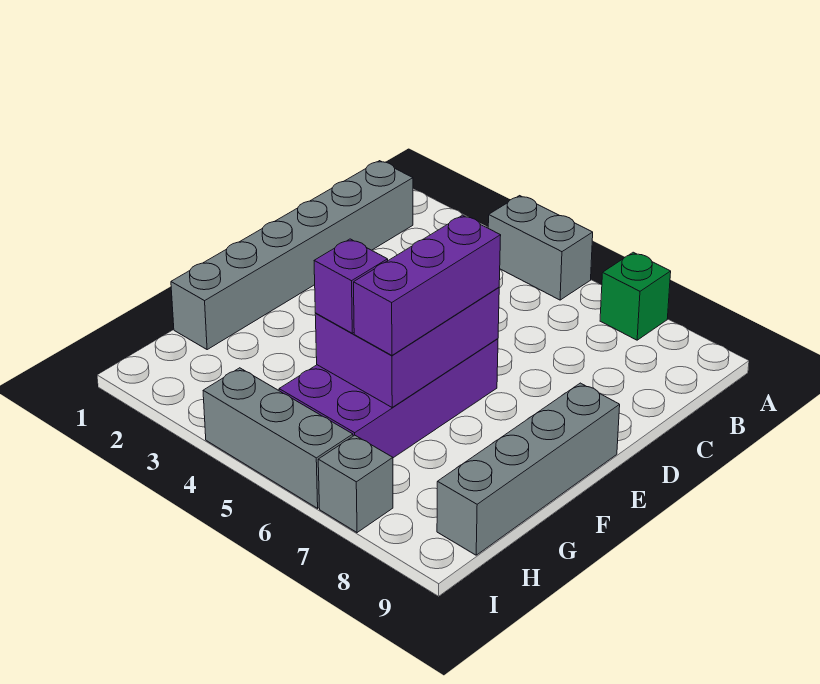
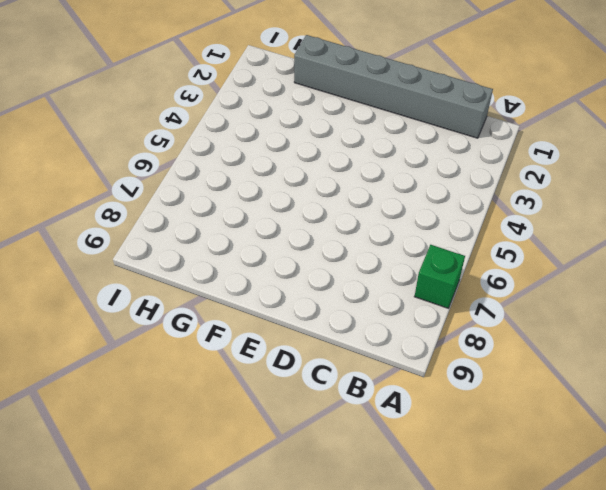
none -> grey 1x2 brick [488,196,593,300]
none -> purple 2x4 brick [279,339,498,458]

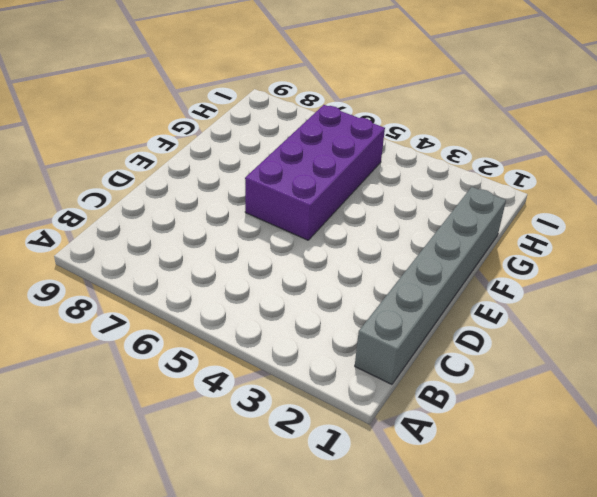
none -> grey 1x2 brick [488,196,593,300]
none -> green 1x1 brick [600,252,671,340]

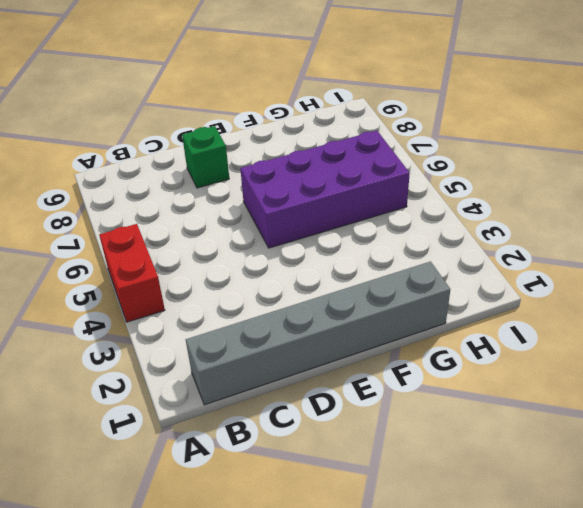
red 1x2 brick [99,224,165,322] -> grey 1x2 brick [488,196,593,300]
green 1x1 brick [182,126,229,188] -> green 1x1 brick moved to [600,252,671,340]
none -> grey 1x4 brick [437,383,620,555]
none -> grey 1x3 brick [203,368,353,508]

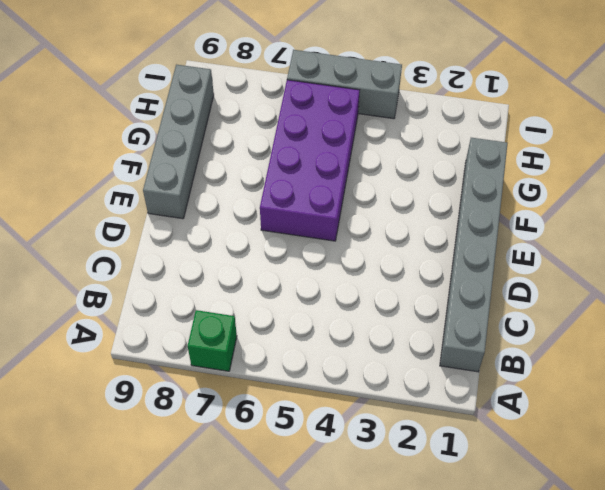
none -> grey 1x2 brick [488,196,593,300]
none -> grey 1x1 brick [318,435,393,533]

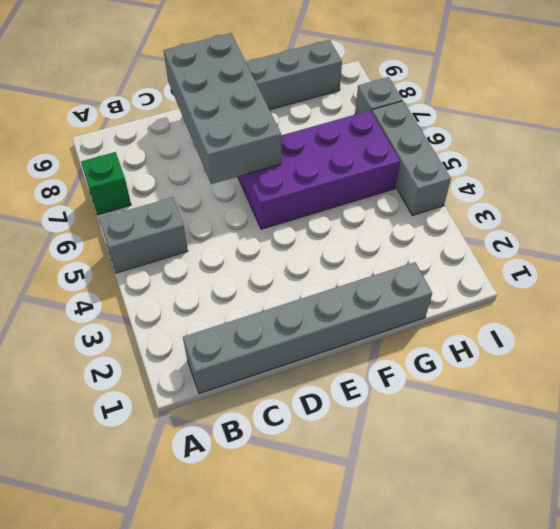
grey 1x2 brick [99,197,188,273] -> grey 1x2 brick turned to [488,196,593,300]
grey 2x4 brick [163,33,281,184] -> purple 2x3 brick [315,287,499,407]
none -> purple 1x3 brick [354,215,501,355]
none -> purple 1x1 brick [314,239,388,333]

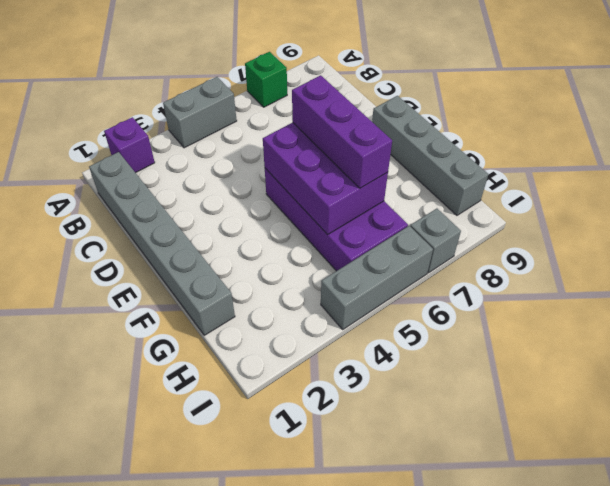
purple 1x1 brick [104,117,155,173] -> purple 1x1 brick moved to [314,239,388,333]

